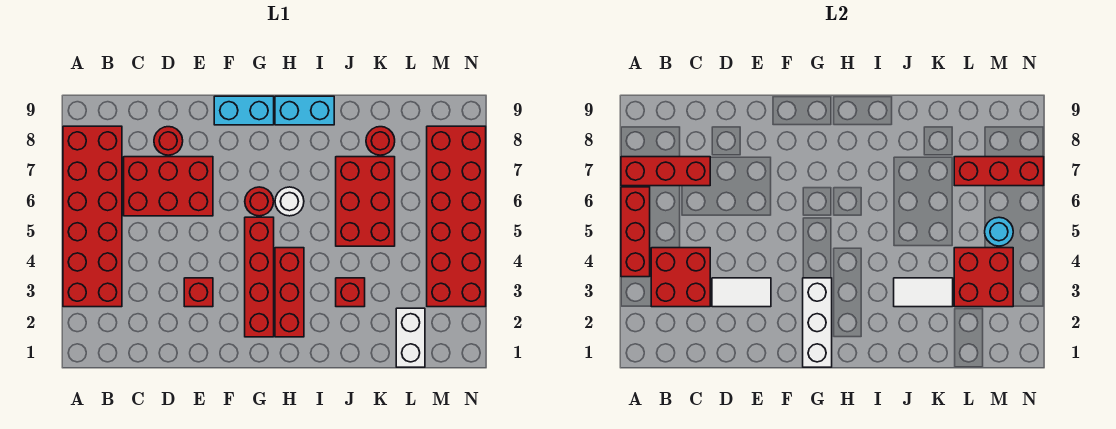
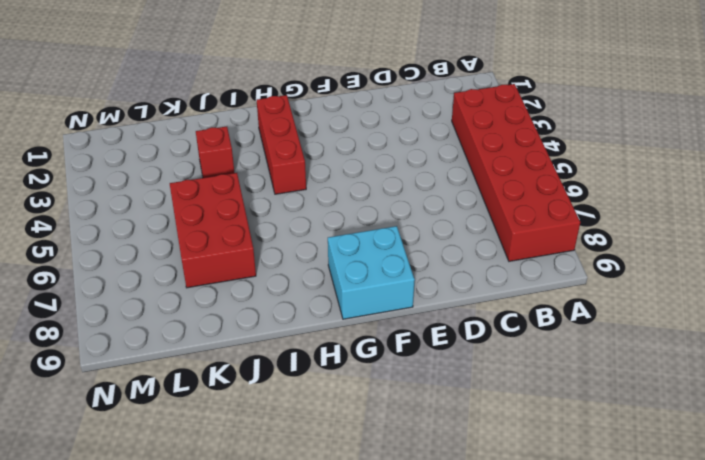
cyan 2x2 brick [328,226,415,319] -> cyan 1x2 brick [214,96,274,125]
none -> red 2x3 brick [124,157,213,216]
none -> red 1x1 round brick [154,127,183,155]
none -> red 1x1 brick [184,278,213,307]

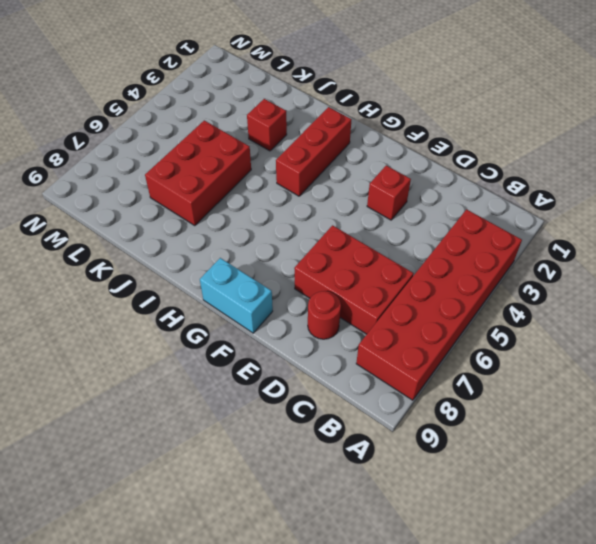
none -> red 1x4 brick [245,217,274,337]
none -> red 1x1 round brick [245,187,274,216]
none -> white 1x1 round brick [275,187,304,216]

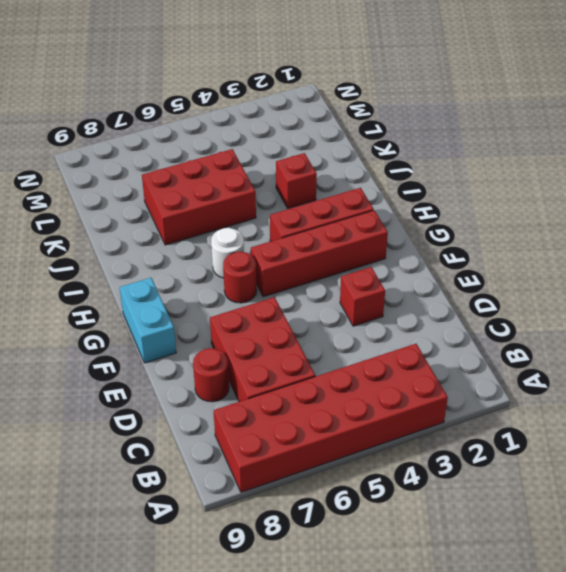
none -> cyan 1x2 brick [275,96,334,125]
none -> red 1x1 round brick [366,127,395,155]
none -> white 1x2 brick [396,308,425,367]

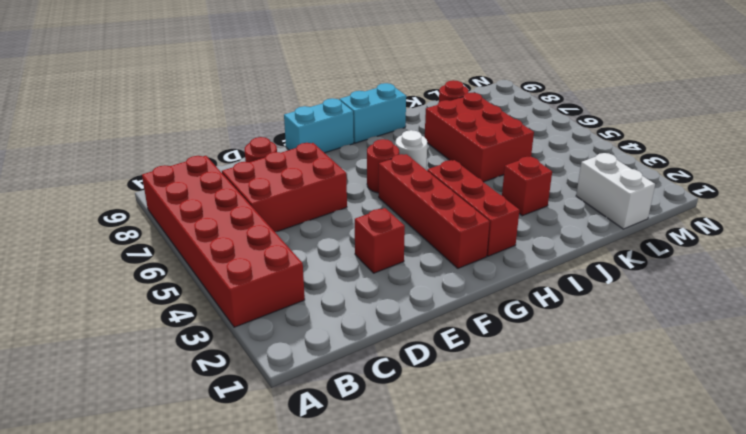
none -> red 2x6 brick [427,126,486,307]
none -> red 1x3 brick [621,187,650,277]
none -> red 1x3 brick [621,157,710,186]

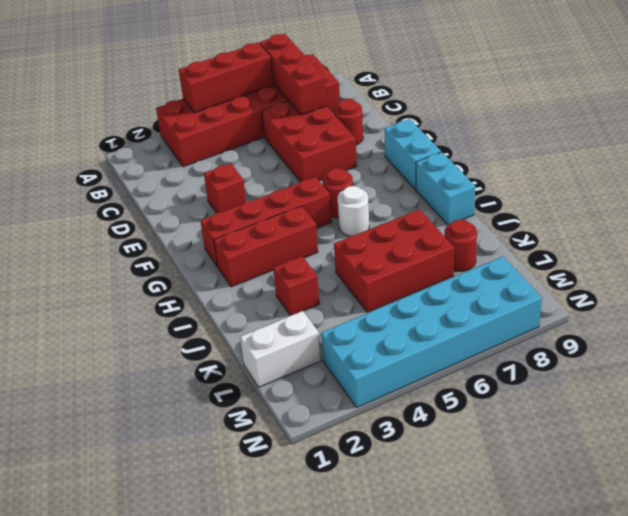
cyan 2x6 brick [321,257,542,407] -> red 2x6 brick [427,126,486,307]
none -> red 2x2 brick [651,248,710,307]
none -> white 1x2 tile [712,278,771,307]
none -> white 1x3 brick [803,278,832,367]

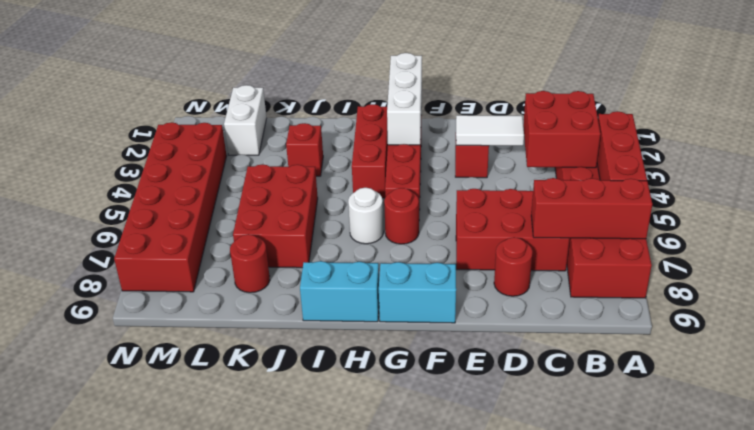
none -> white 1x2 tile [894,278,953,307]
none -> red 2x2 brick [954,248,1013,307]
none -> red 1x3 brick [954,157,1044,186]

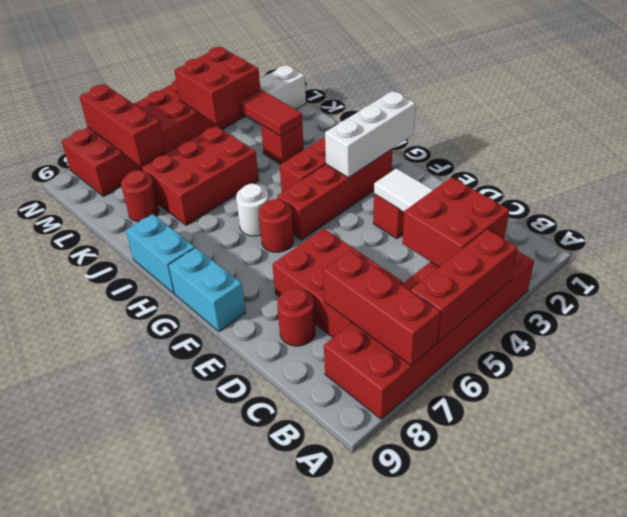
red 1x2 tile [240,90,302,136] -> white 1x2 tile [894,278,953,307]
none -> cyan 1x1 round brick [985,217,1013,246]

